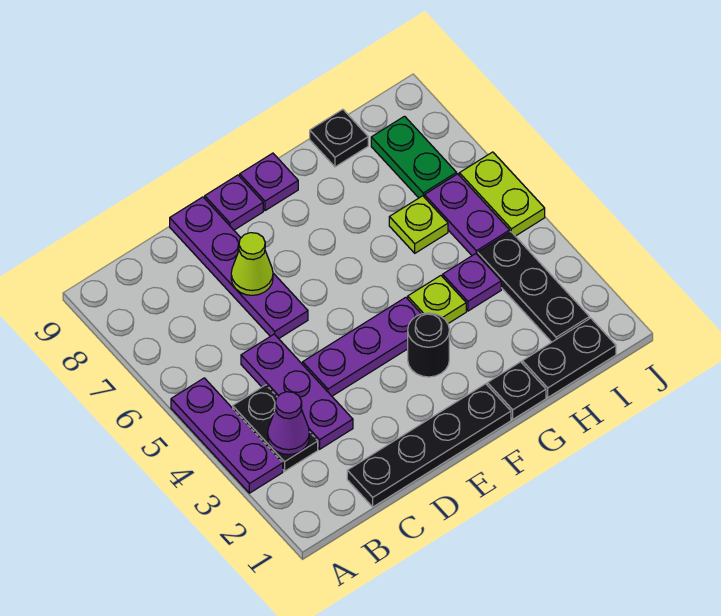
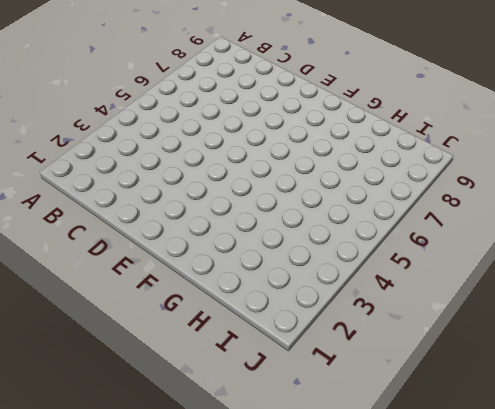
none -> purple 1x3 plate [171,378,283,493]
none -> black 1x2 plate [233,385,318,471]
none -> black 1x4 plate [347,384,511,507]

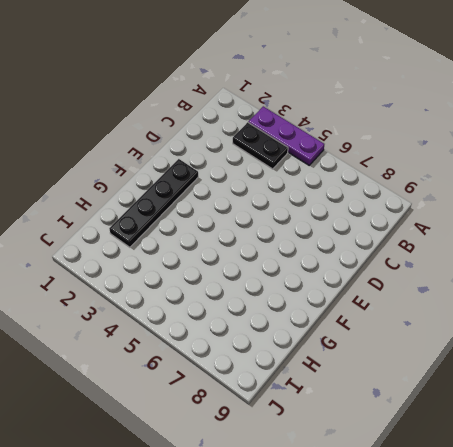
black 1x4 plate [109,159,198,247] -> black 1x4 plate moved to [347,384,511,507]
none -> purple 1x3 plate [241,334,353,449]
none -> purple 1x3 plate [303,297,421,396]
none -> purple 1x4 plate [170,197,308,339]

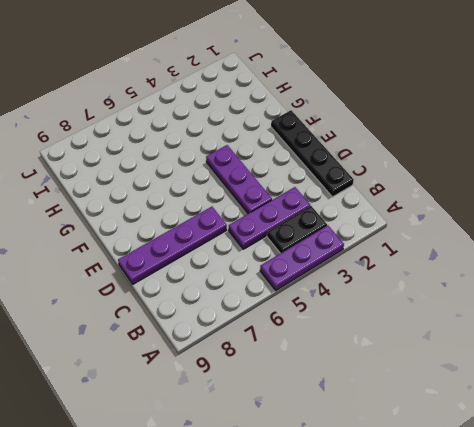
none -> purple 1x1 plate [205,175,263,230]
none -> black 1x1 round brick [408,313,449,377]
none -> purple 1x1 plate [240,153,298,211]

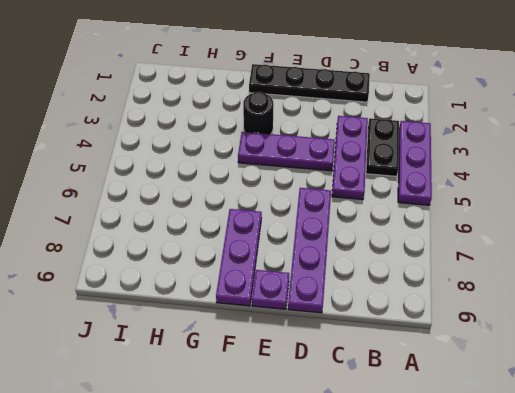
purple 1x3 plate [216,209,262,306] -> purple 1x1 plate [240,153,298,211]
none -> black 1x1 plate [487,362,546,419]
none -> lime 1x1 plate [408,276,466,323]
none -> black 1x2 plate [522,318,616,397]

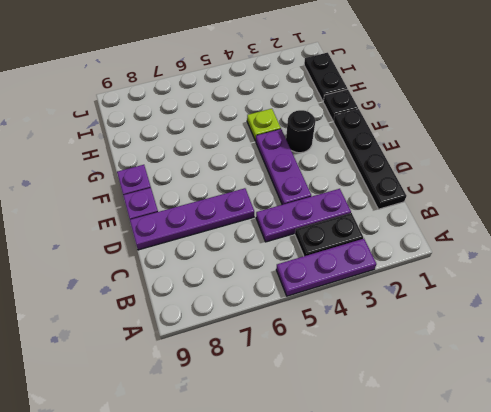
none -> purple 1x1 plate [443,254,501,311]
none -> lime 1x1 plate [389,196,448,253]
none -> black 1x1 plate [310,109,368,167]

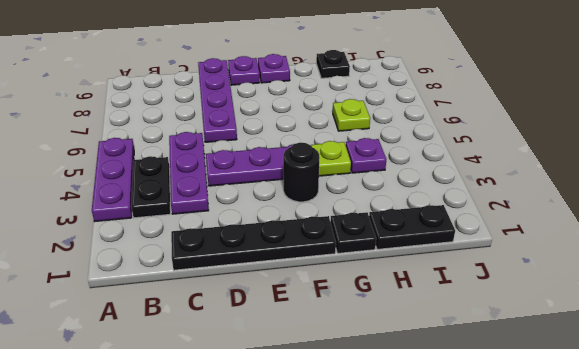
none -> black 1x3 plate [478,232,589,342]
none -> purple 1x2 plate [424,174,510,255]
none -> green 1x2 plate [371,116,457,198]

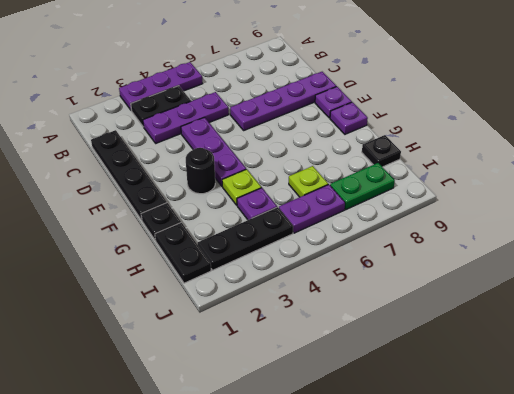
none -> lime 1x2 plate [459,152,545,236]
none -> purple 1x1 cone [268,392,309,455]
none -> lime 1x1 cone [231,233,273,295]

